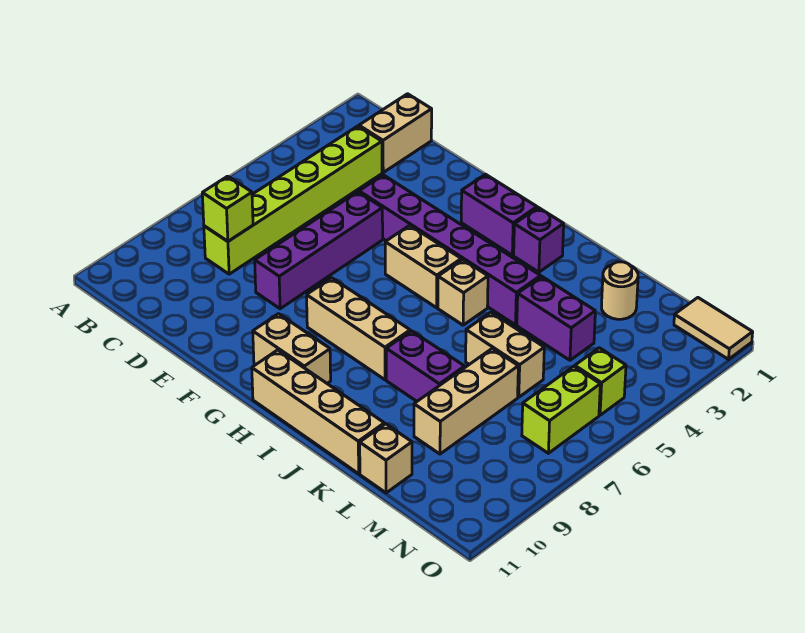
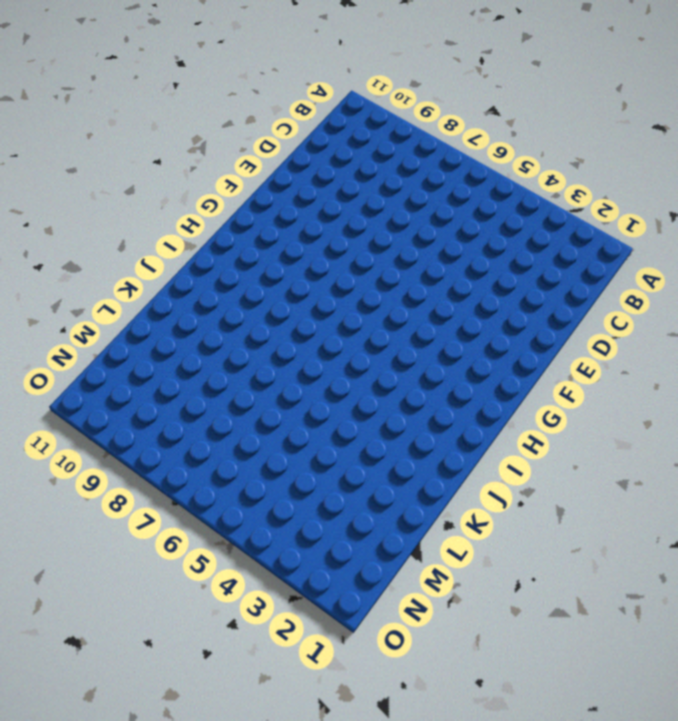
none -> tan 1x2 brick [359,94,432,172]
none -> lime 1x6 brick [204,126,382,274]
none -> purple 1x6 brick [359,175,541,325]

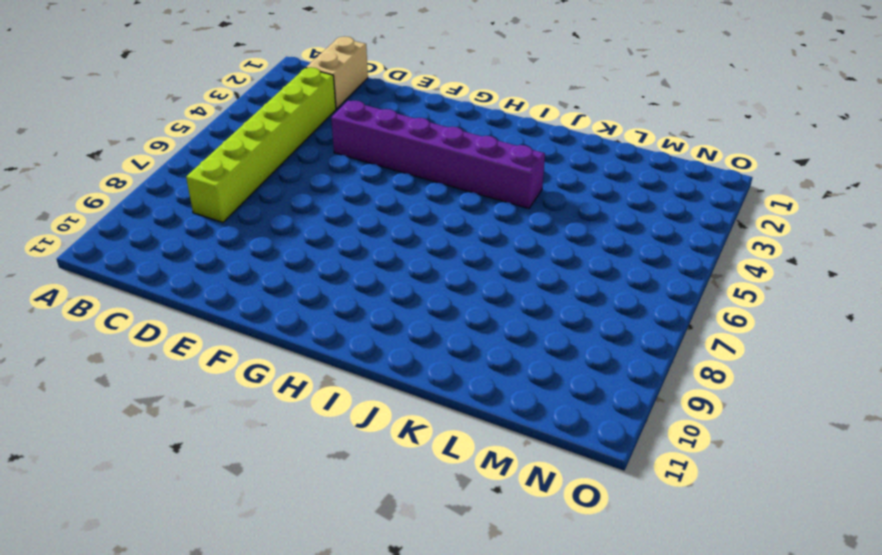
none -> purple 1x4 brick [255,192,383,309]
none -> purple 1x2 brick [461,174,537,255]
none -> tan 1x2 brick [385,225,461,308]

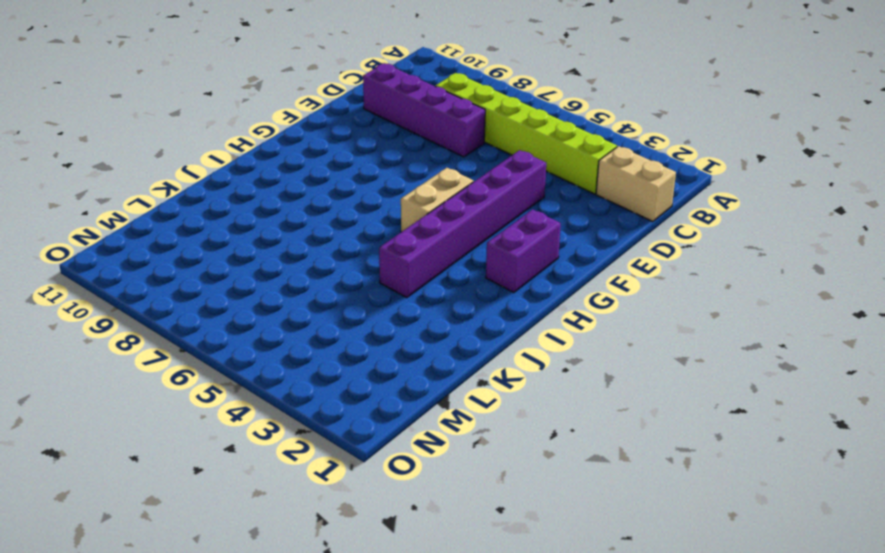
purple 1x4 brick [363,63,485,157] -> purple 1x4 brick moved to [255,192,383,309]
none -> tan 1x3 brick [307,278,410,380]
none -> tan 1x2 brick [253,314,331,383]
none -> tan 1x4 brick [252,350,384,474]

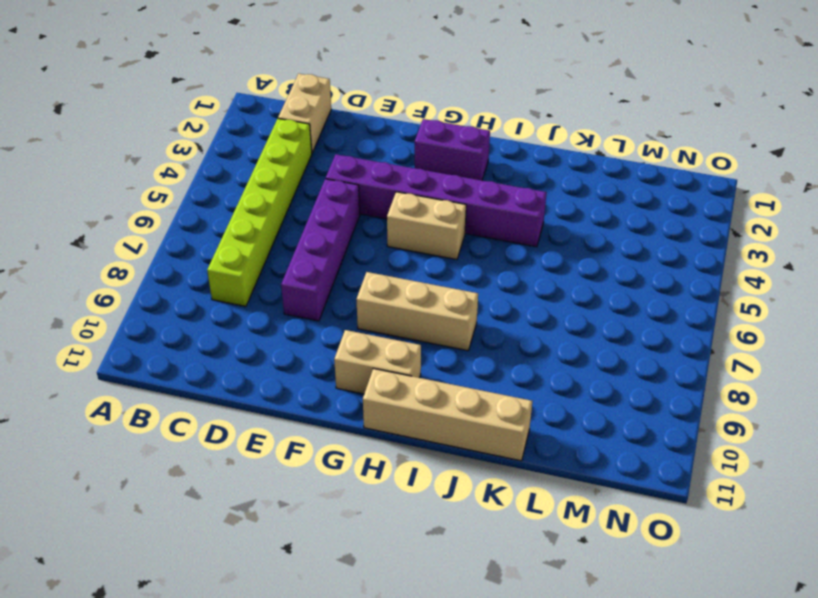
none -> purple 1x1 brick [514,208,564,272]
none -> tan 1x1 brick [438,260,488,325]
none -> purple 1x2 brick [386,331,465,401]

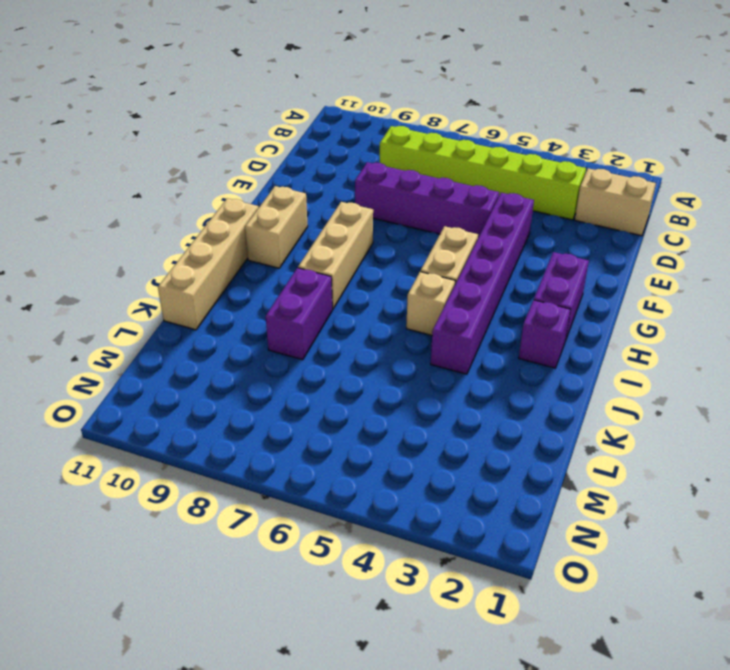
none -> purple 1x2 brick [517,277,595,360]
none -> tan 1x2 brick [466,312,544,397]
none -> tan 1x1 round brick [602,262,638,319]

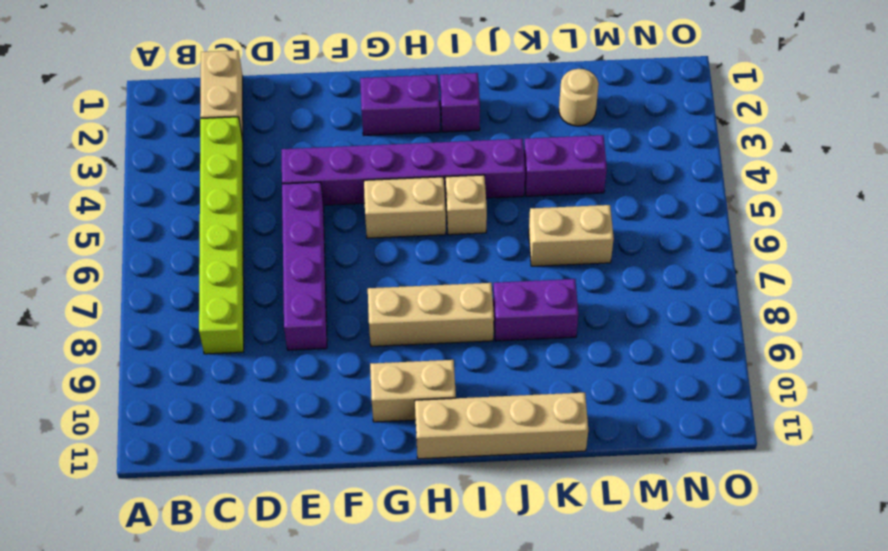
none -> tan 1x3 brick [414,349,518,454]
none -> tan 1x1 brick [360,424,412,493]
none -> tan 1x2 tile [674,298,753,359]

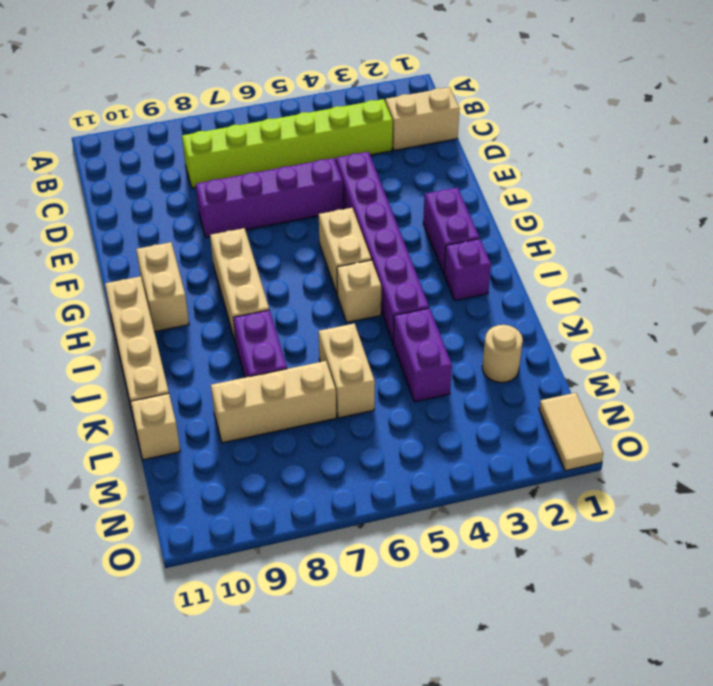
none -> lime 1x1 brick [575,348,626,415]
none -> lime 1x2 brick [522,366,600,453]
none -> lime 1x1 brick [202,176,253,241]

